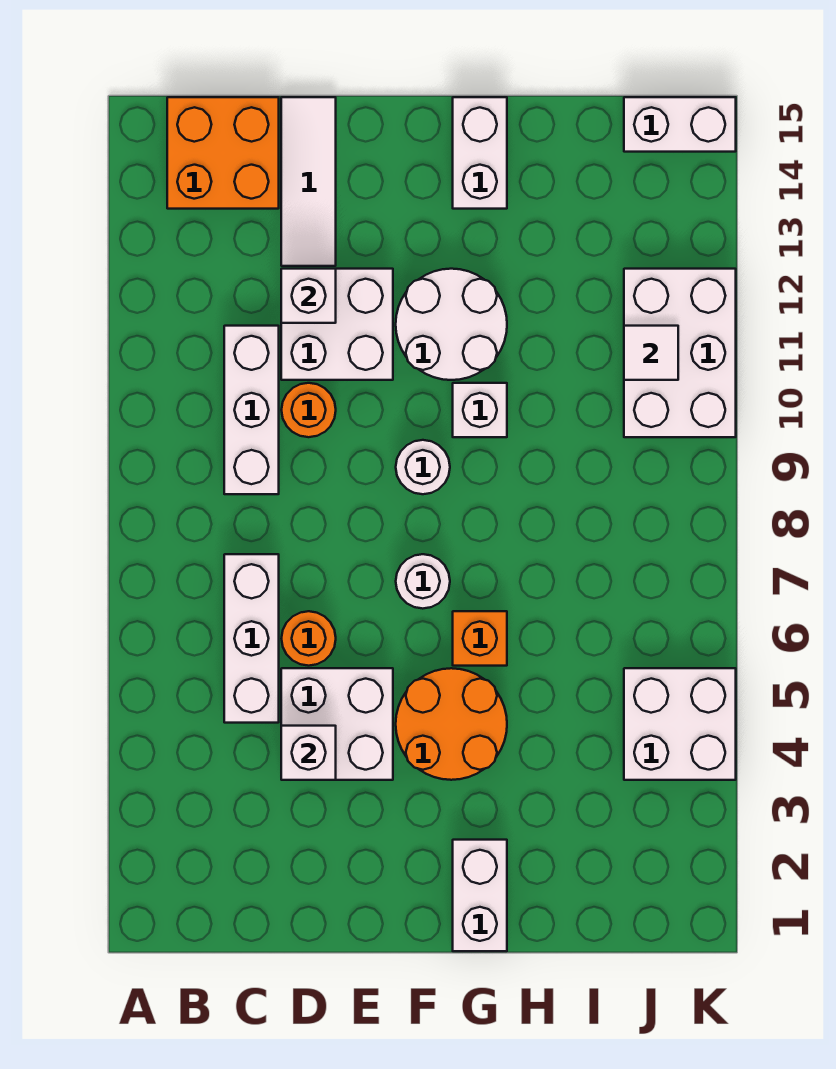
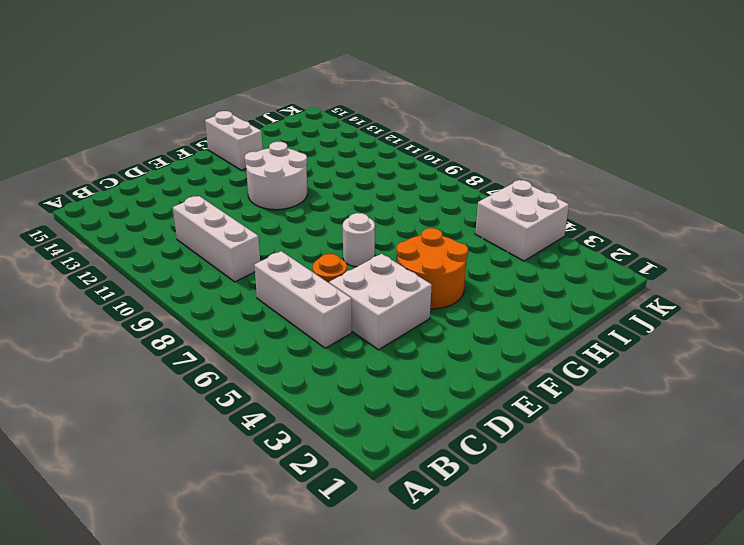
none -> orange 2x2 brick [167,97,279,209]
none -> orange 1x1 round brick [282,383,336,437]
none -> white 2x2 brick [281,269,393,380]

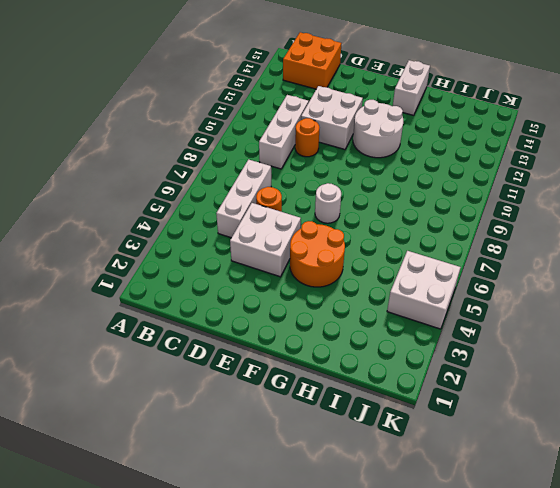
none -> white 1x3 tile [281,97,336,266]
none -> white 1x1 round brick [396,440,450,494]
none -> white 1x2 brick [453,840,507,951]

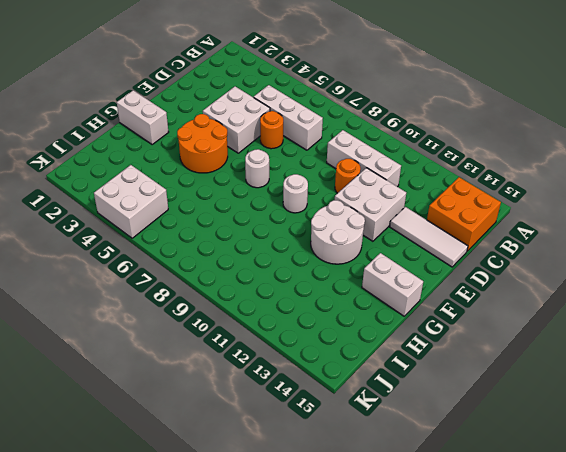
none -> orange 1x1 brick [453,611,507,666]
none -> white 1x1 brick [453,383,507,437]
none -> white 2x3 brick [624,269,736,437]

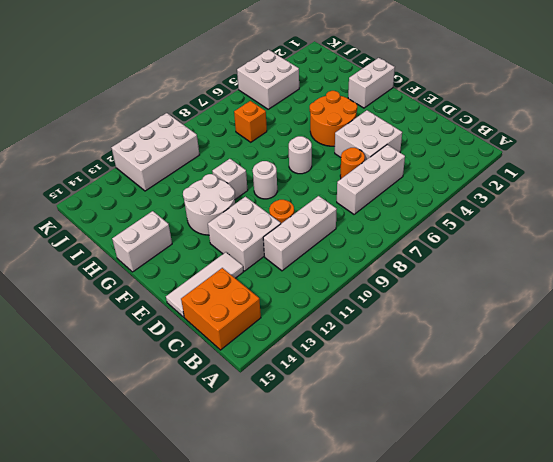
orange 1x1 brick [234,101,267,142] -> orange 1x1 brick moved to [453,611,507,666]
none -> white 1x2 brick [624,97,736,152]
none -> white 1x1 brick [281,726,336,780]
none -> white 1x1 brick [281,269,336,323]

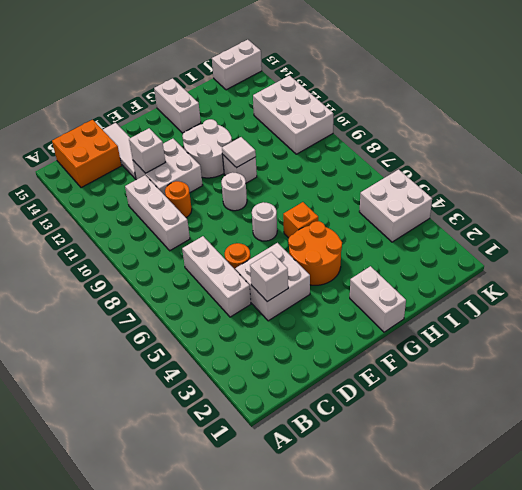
white 1x1 tile [222,137,256,168] -> white 1x1 tile moved to [624,326,678,380]

